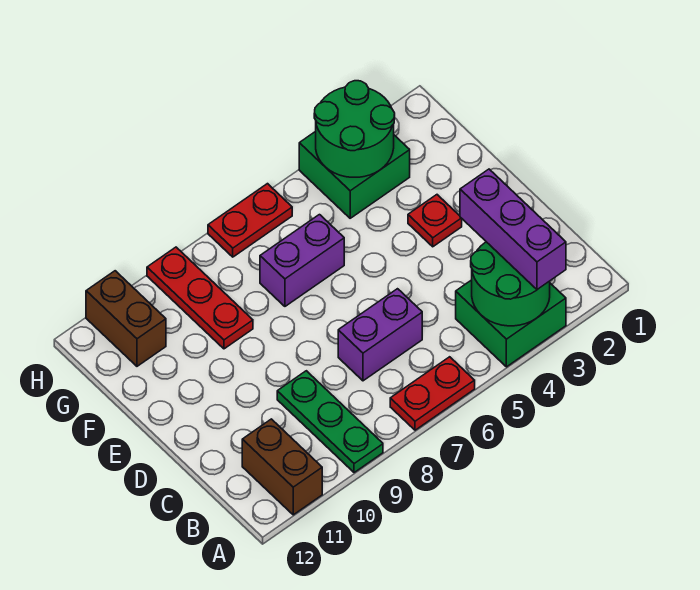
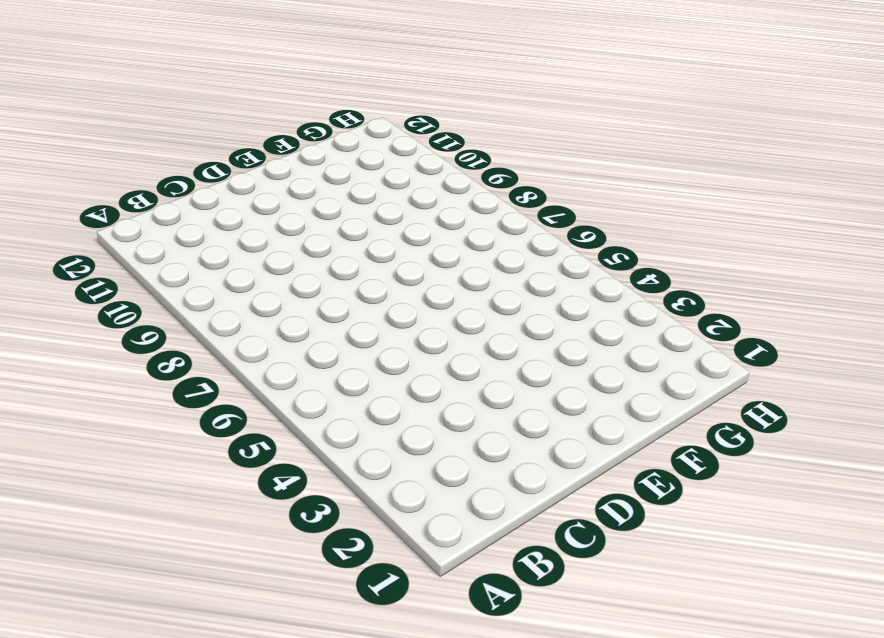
none -> green 2x2 brick [456,280,566,367]
none -> red 1x2 plate [390,357,475,430]
none -> green 1x3 plate [277,371,383,473]

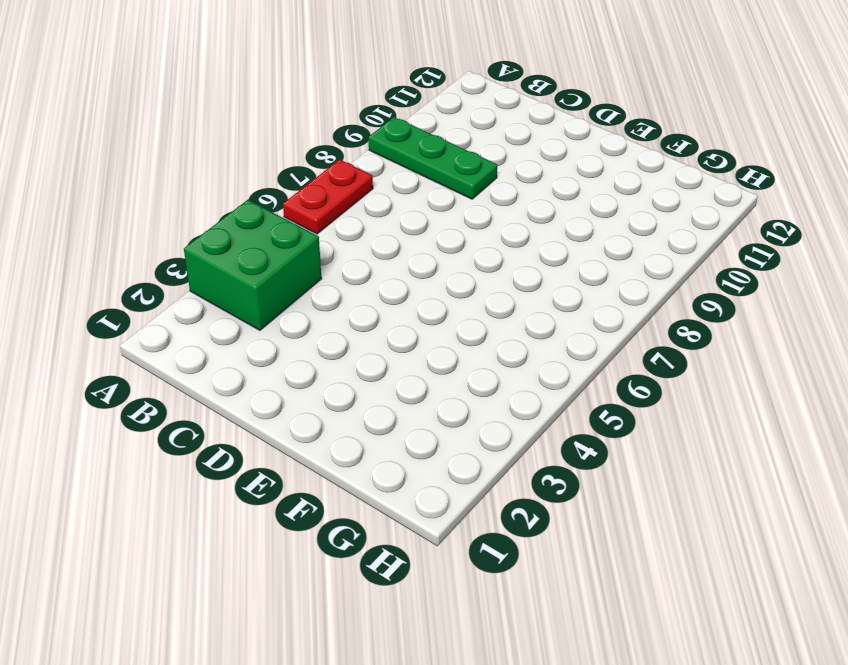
none -> brown 1x2 brick [242,419,322,515]
none -> purple 1x2 brick [338,289,422,381]
none -> red 1x1 plate [408,195,462,247]

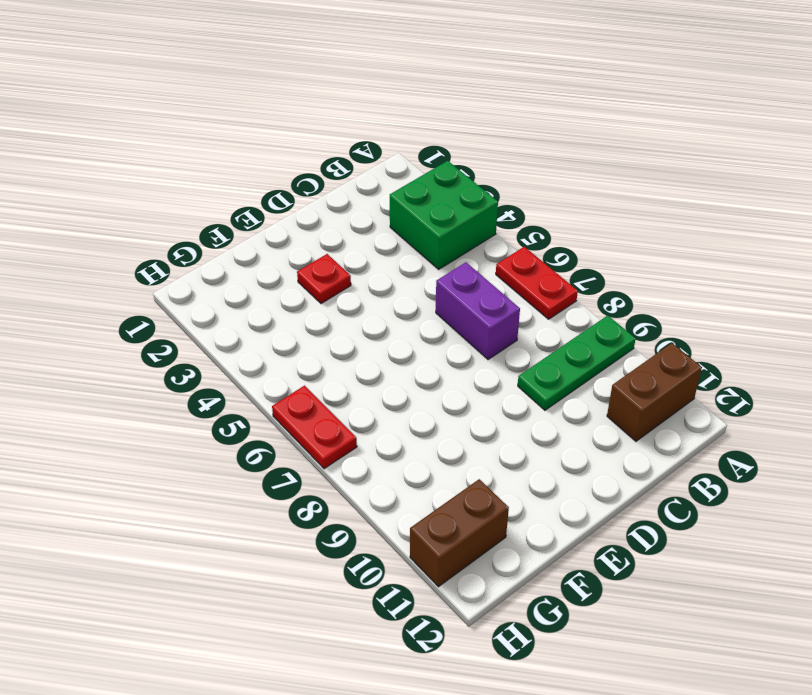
none -> purple 1x2 brick [260,215,344,306]
none -> red 1x3 plate [147,247,253,349]
none -> green 2x2 brick [299,131,410,218]

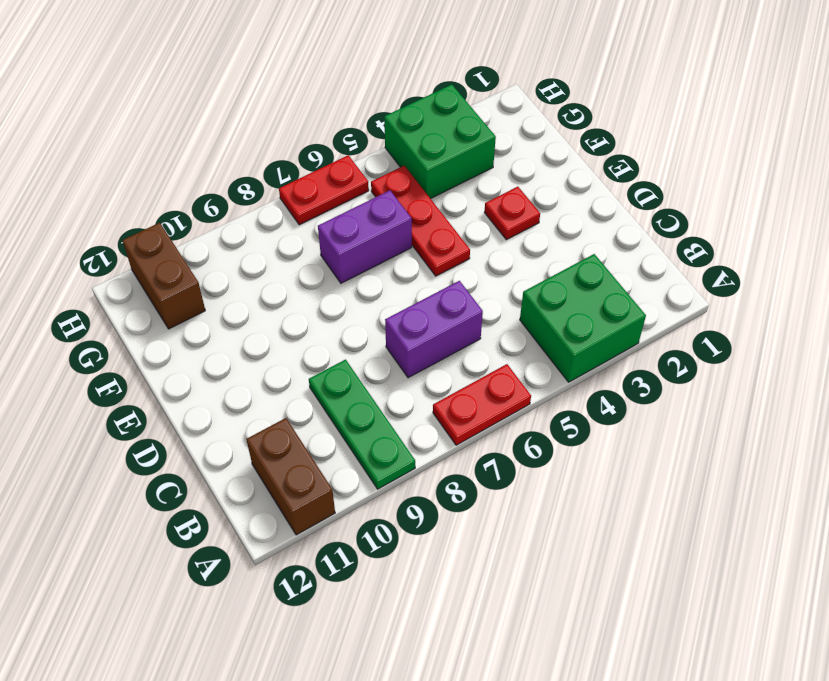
red 1x3 plate [371,166,470,276] -> red 1x3 plate moved to [147,247,253,349]
none -> green 2x2 round brick [471,242,550,326]
none -> green 2x2 round brick [314,81,395,177]
none -> purple 1x3 brick [460,169,566,290]

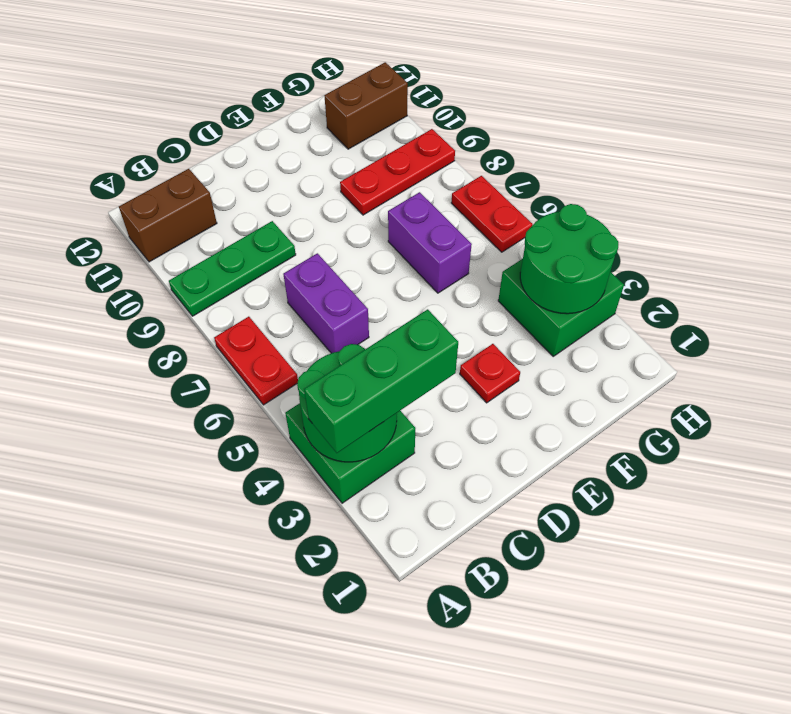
green 1x3 brick [304,309,458,453] -> purple 1x3 brick [460,169,566,290]

